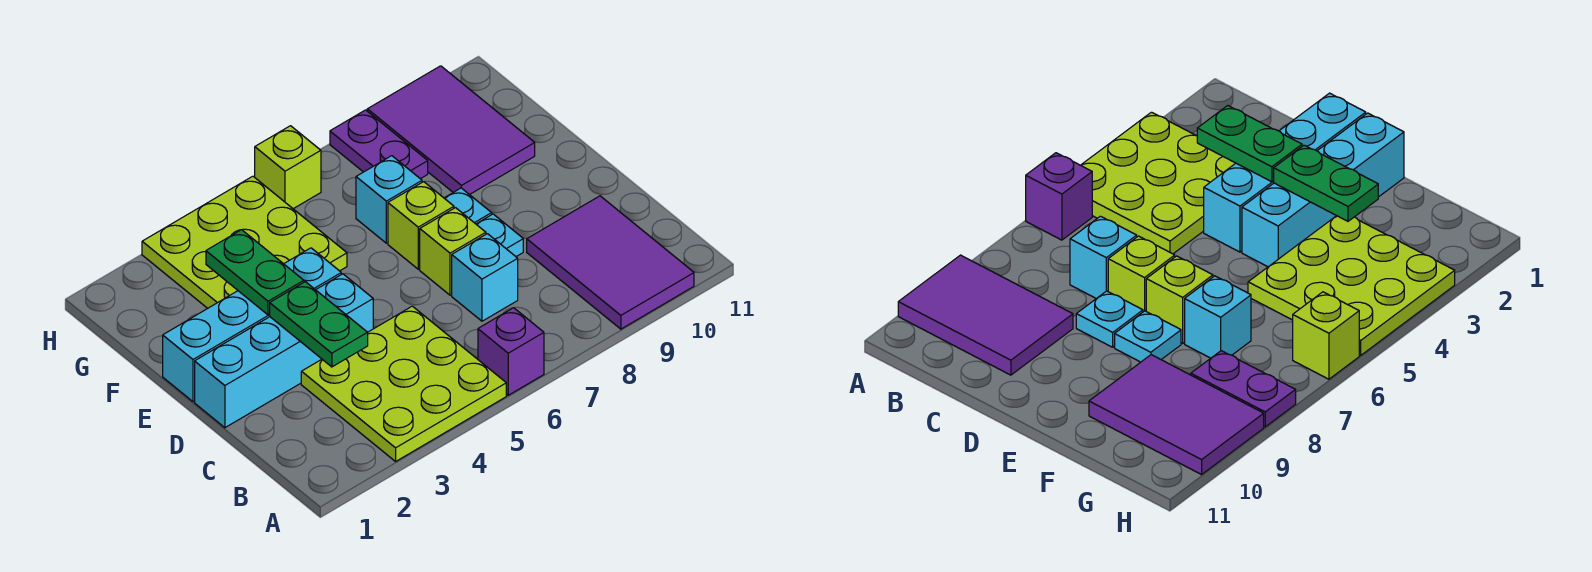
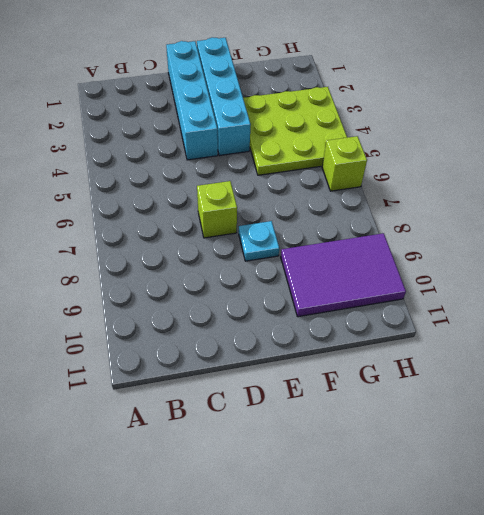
none -> lime 3x3 plate [301,306,506,461]
none -> purple 1x1 brick [478,308,544,395]
none -> purple 2x3 tile [527,196,694,329]

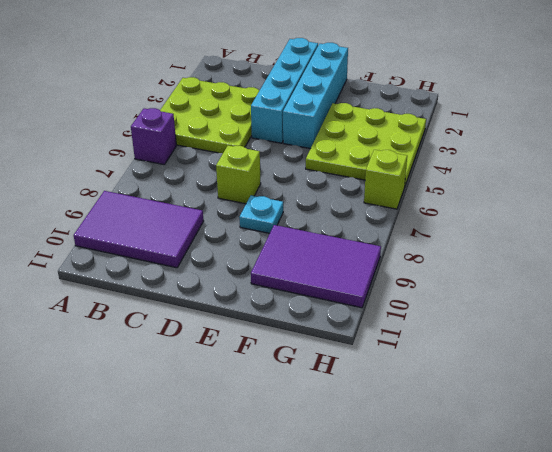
none -> cyan 1x1 brick [452,234,518,321]
none -> cyan 1x1 plate [476,214,523,256]
none -> lime 1x1 brick [388,182,454,269]

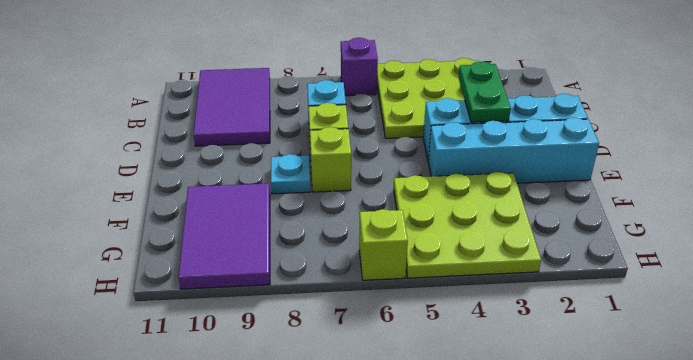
none -> cyan 1x1 plate [476,214,523,256]
none -> cyan 1x1 brick [356,156,422,243]
none -> purple 1x2 plate [330,110,428,179]

